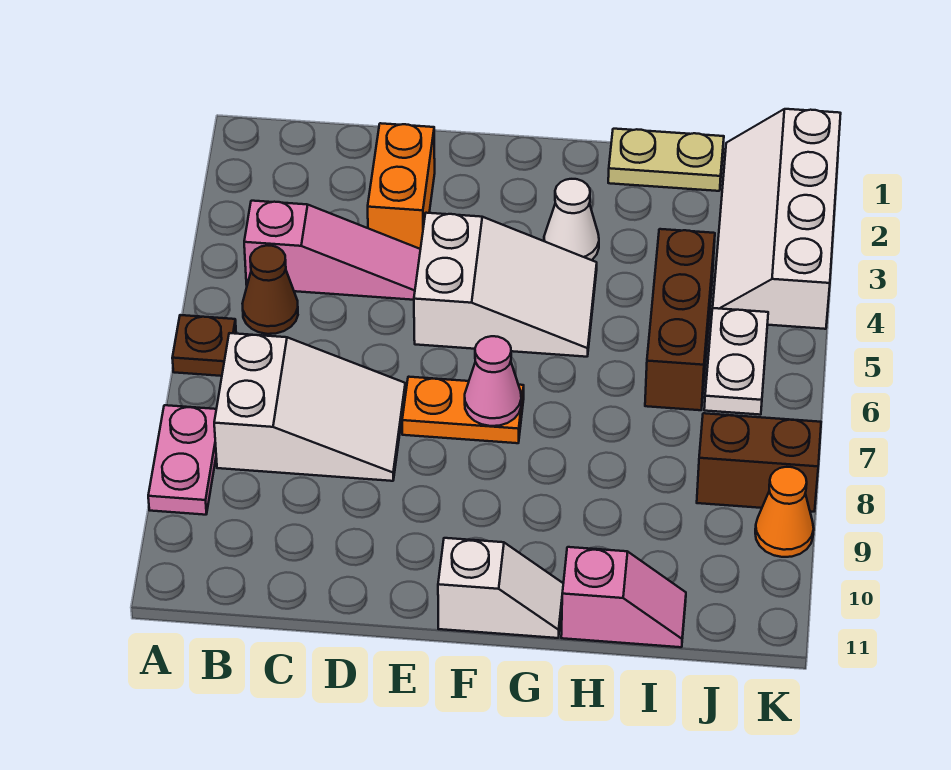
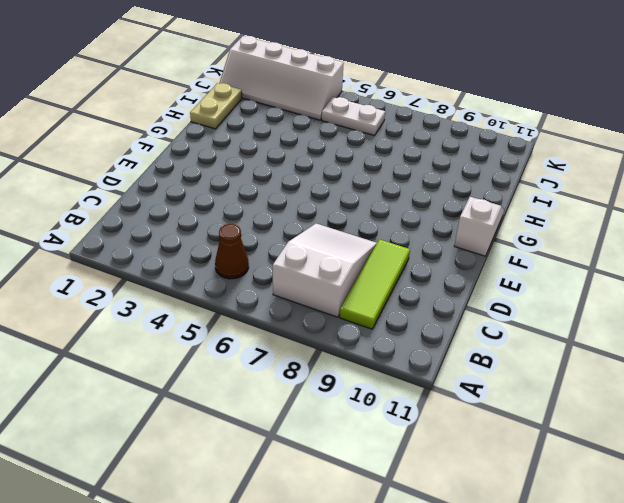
lime 1x3 tile [340,239,410,329] -> none
none -> brown 1x1 plate [172,315,236,376]
none -> pink 1x2 plate [148,405,216,515]
none -> pink 1x3 slope [244,201,421,300]

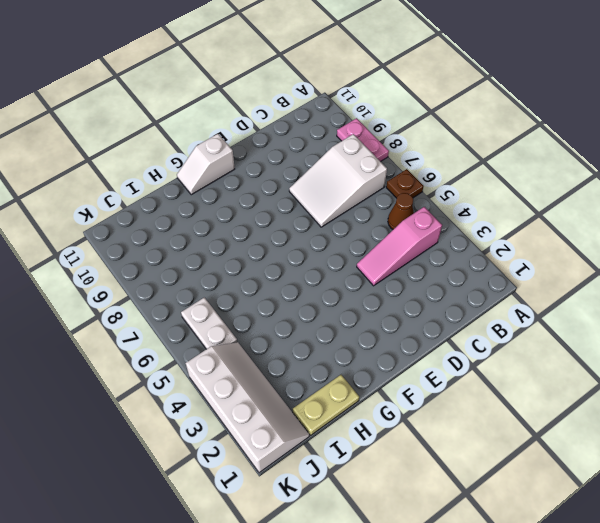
none -> orange 1x2 brick [368,123,435,249]
none -> white 2x3 slope [414,213,597,357]
none -> orange 1x2 plate [402,377,524,443]

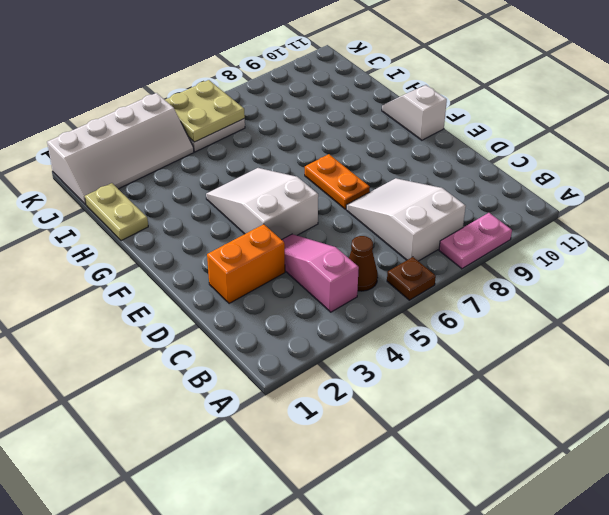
tan 2x2 plate [165,80,245,142] -> none
none -> white 1x1 cone [544,179,599,260]
none -> pink 1x2 slope [561,547,686,647]
none -> brown 1x3 brick [645,229,715,410]

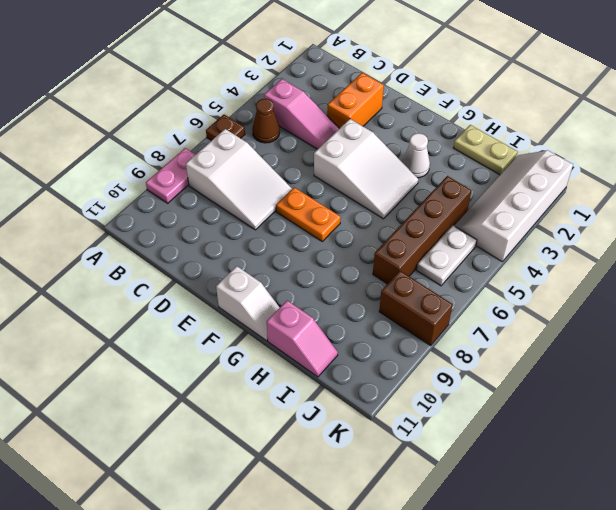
brown 1x4 brick [373,176,471,284] -> brown 1x3 brick [645,229,715,410]
none -> orange 1x1 cone [755,467,814,557]
none -> pink 1x1 cone [465,336,521,426]

